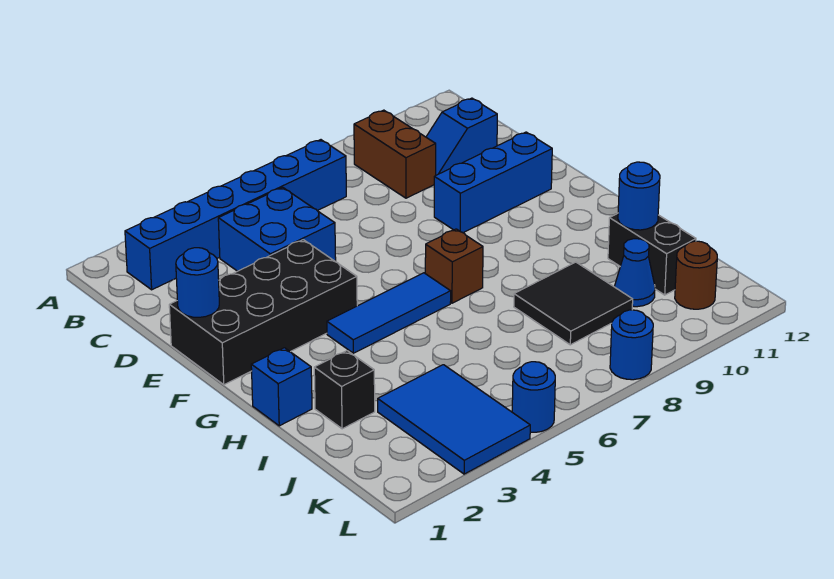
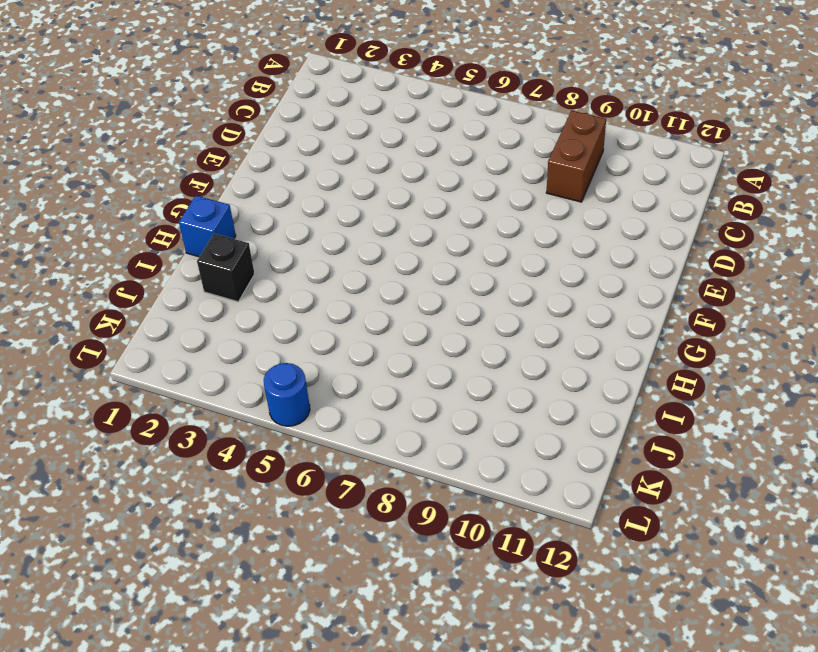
none -> blue 1x6 brick [125,140,346,290]
none -> blue 2x2 brick [218,187,336,271]
none -> blue 1x2 slope [426,98,497,175]

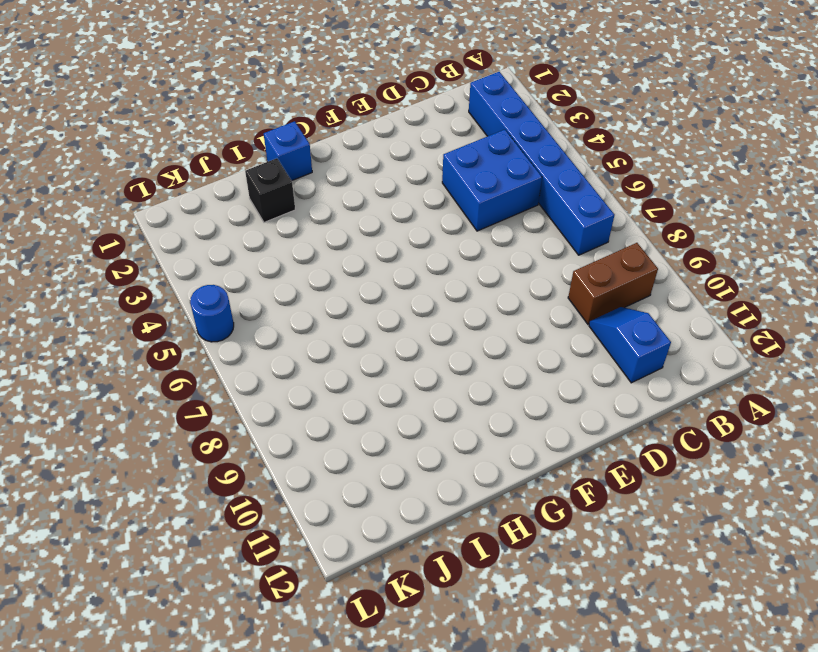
none -> black 2x4 brick [169,240,357,385]
none -> blue 1x3 brick [434,132,552,233]
none -> blue 1x3 tile [327,273,451,353]

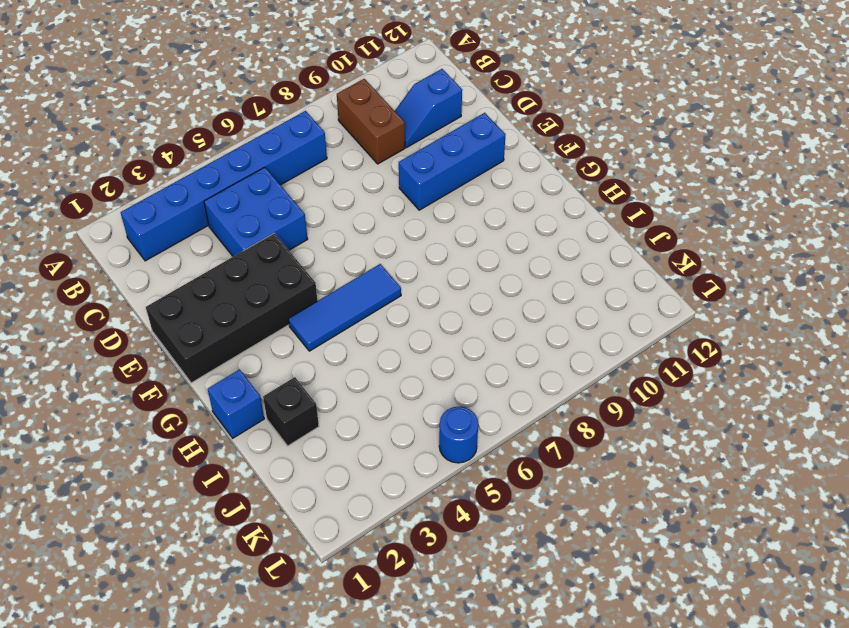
none -> brown 1x1 brick [425,229,483,303]
none -> black 2x2 tile [514,262,633,345]
none -> black 1x2 brick [608,213,696,295]

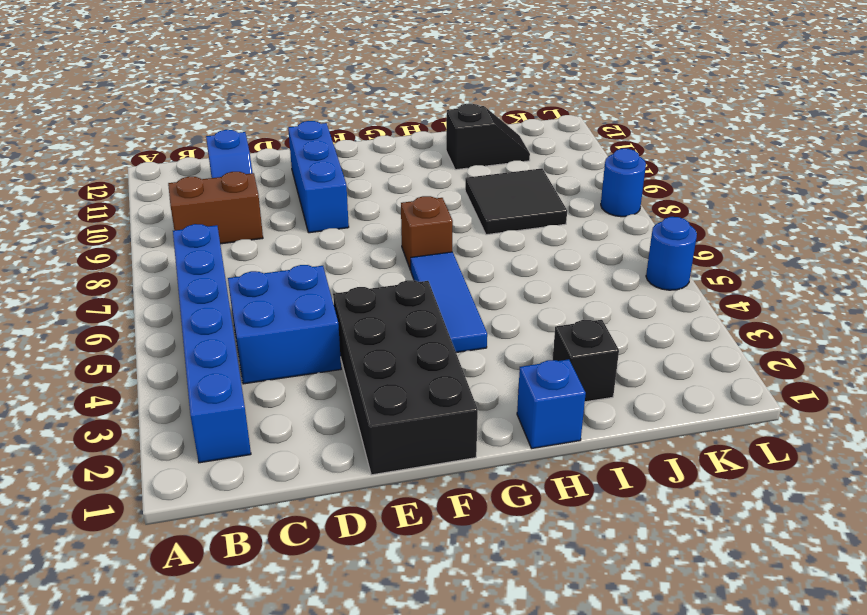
black 1x2 slope [446,104,530,170] -> black 1x2 brick [608,213,696,295]
none -> blue 2x3 tile [378,365,530,474]
none -> blue 1x1 cone [615,239,655,307]
none -> brown 1x1 round brick [675,241,717,309]

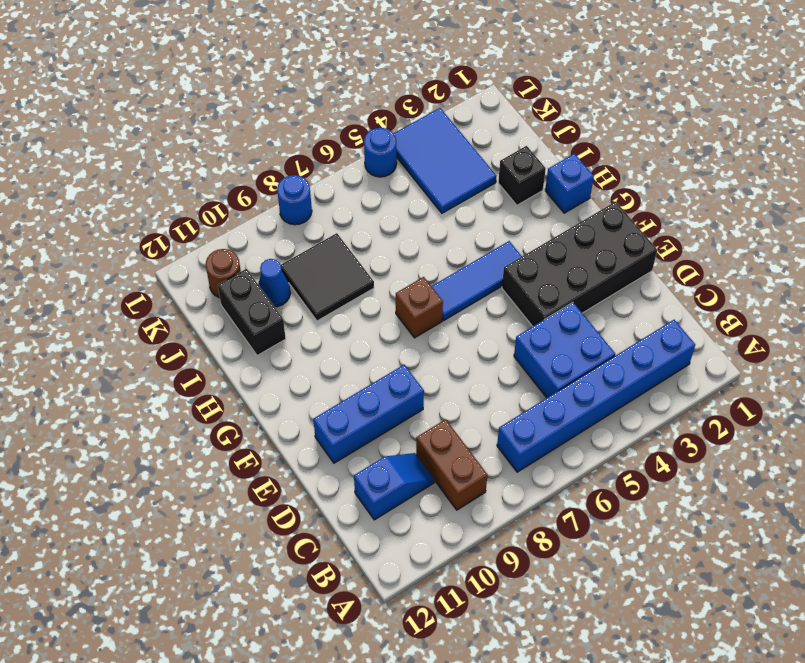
none -> blue 1x1 round brick [176,248,219,317]
none -> blue 1x1 round brick [618,162,660,230]

